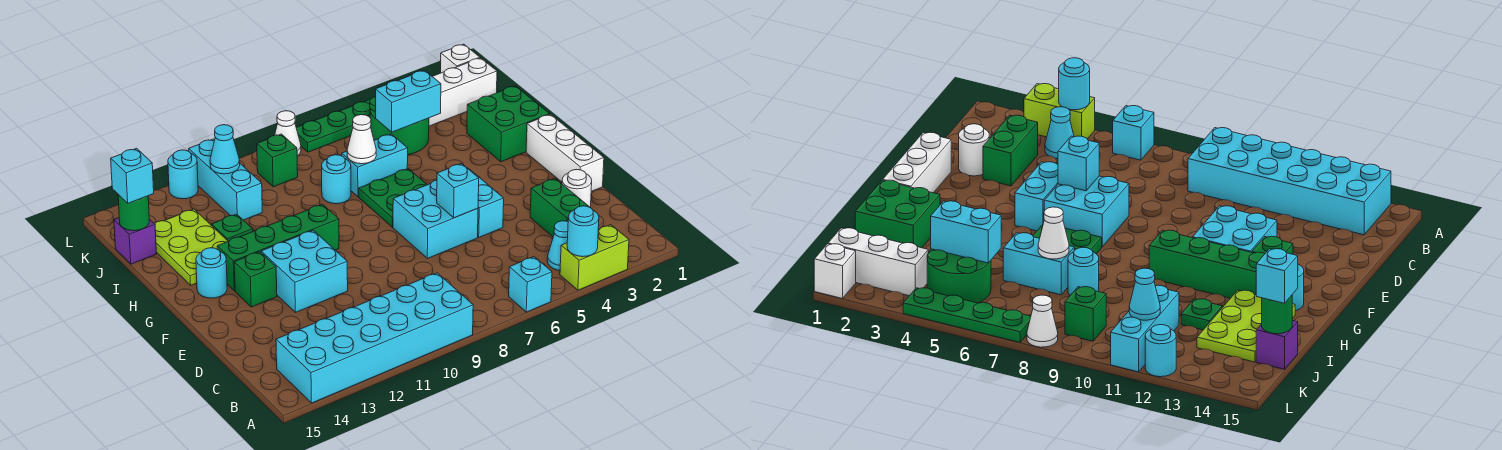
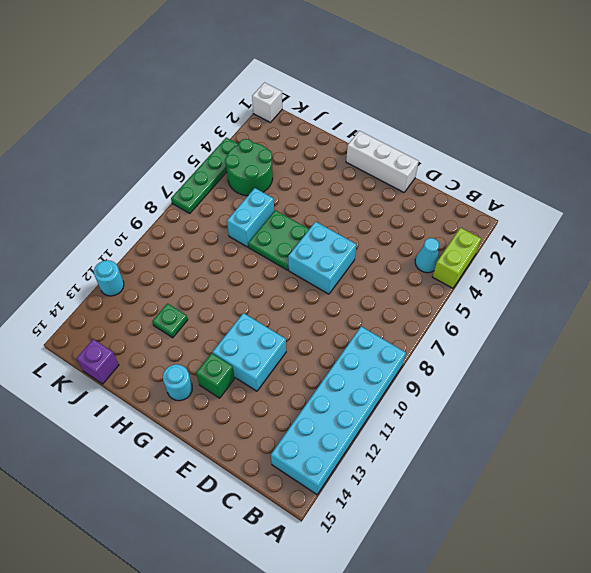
none -> cyan 1x1 brick [509,257,552,312]
none -> green 1x2 brick [530,179,589,237]
none -> white 1x1 round brick [562,169,592,208]
none -> cyan 1x2 brick [468,168,504,237]

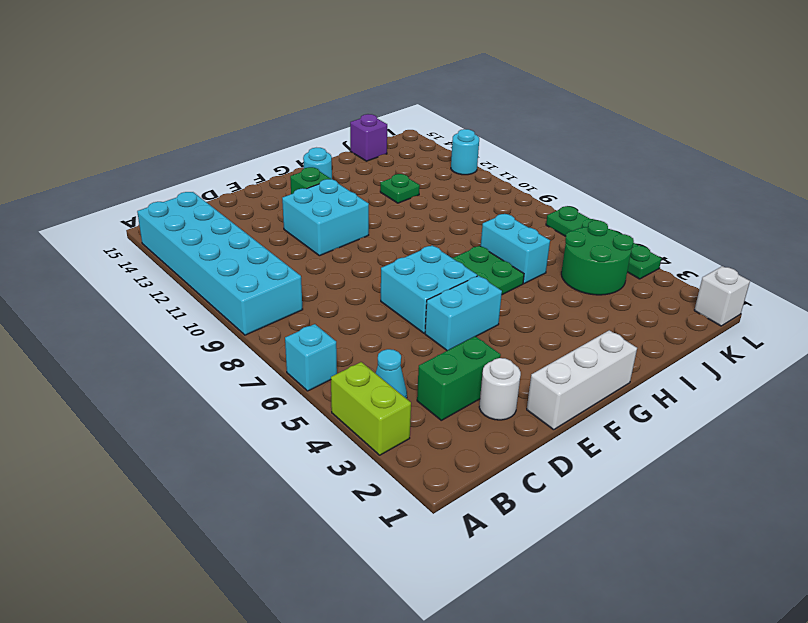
none -> green 1x4 brick [217,204,339,291]
none -> green 2x2 brick [467,86,550,162]
none -> lime 2x3 plate [155,209,228,285]
none -> cyan 1x1 round brick [322,155,351,204]

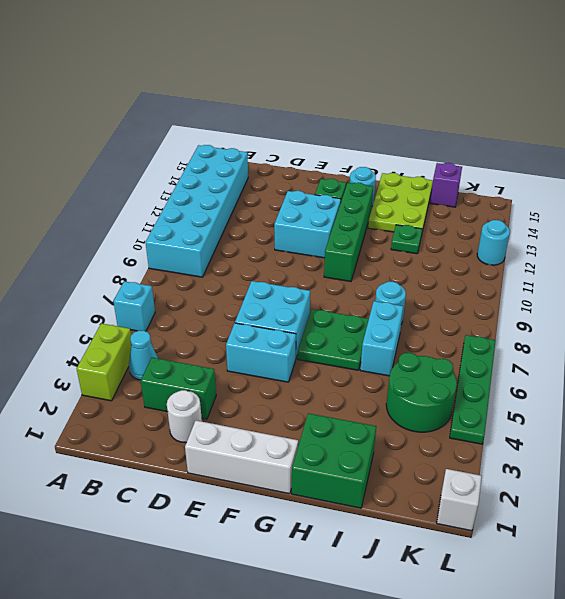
lime 2x3 plate [368,173,433,232] -> lime 2x3 plate turned to [155,209,228,285]
none -> cyan 1x3 brick [189,139,262,220]
none -> white 1x3 brick [429,58,497,126]
none -> green 1x1 brick [257,134,298,187]
none -> white 1x1 cone [275,111,301,156]

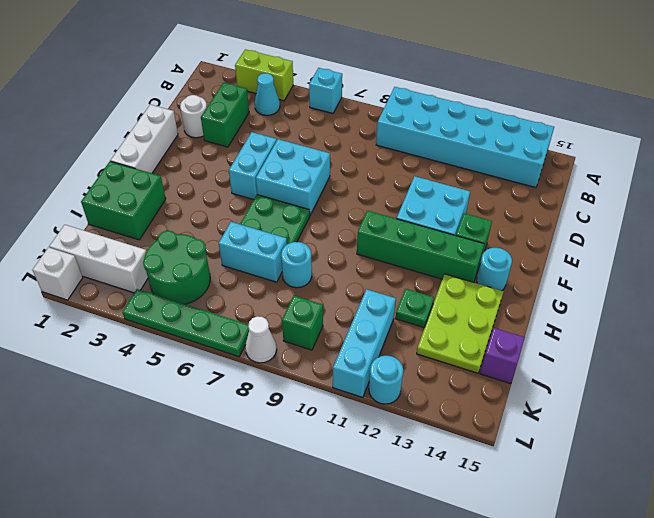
none -> cyan 1x1 round brick [567,206,599,257]
none -> cyan 1x1 brick [437,164,479,218]
none -> white 1x1 cone [347,115,376,164]
none -> cyan 1x2 brick [376,70,441,132]

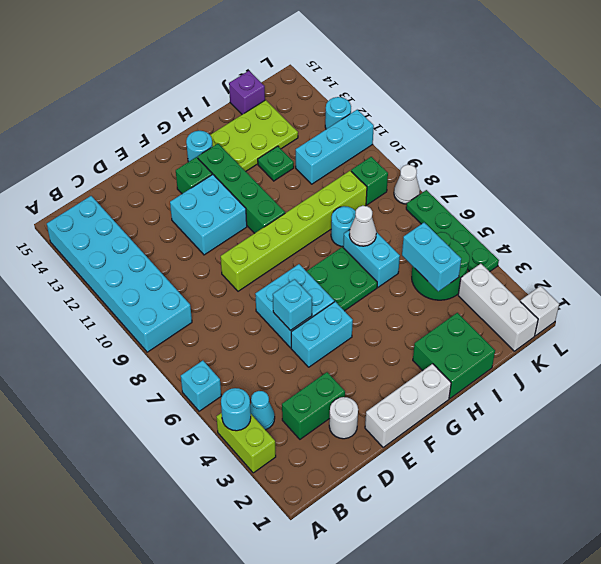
lime 1x6 brick [221,171,367,291] -> none
none -> green 1x1 round brick [118,195,149,231]
none -> cyan 1x1 cone [210,125,240,174]
none -> cyan 1x1 brick [111,148,154,203]

